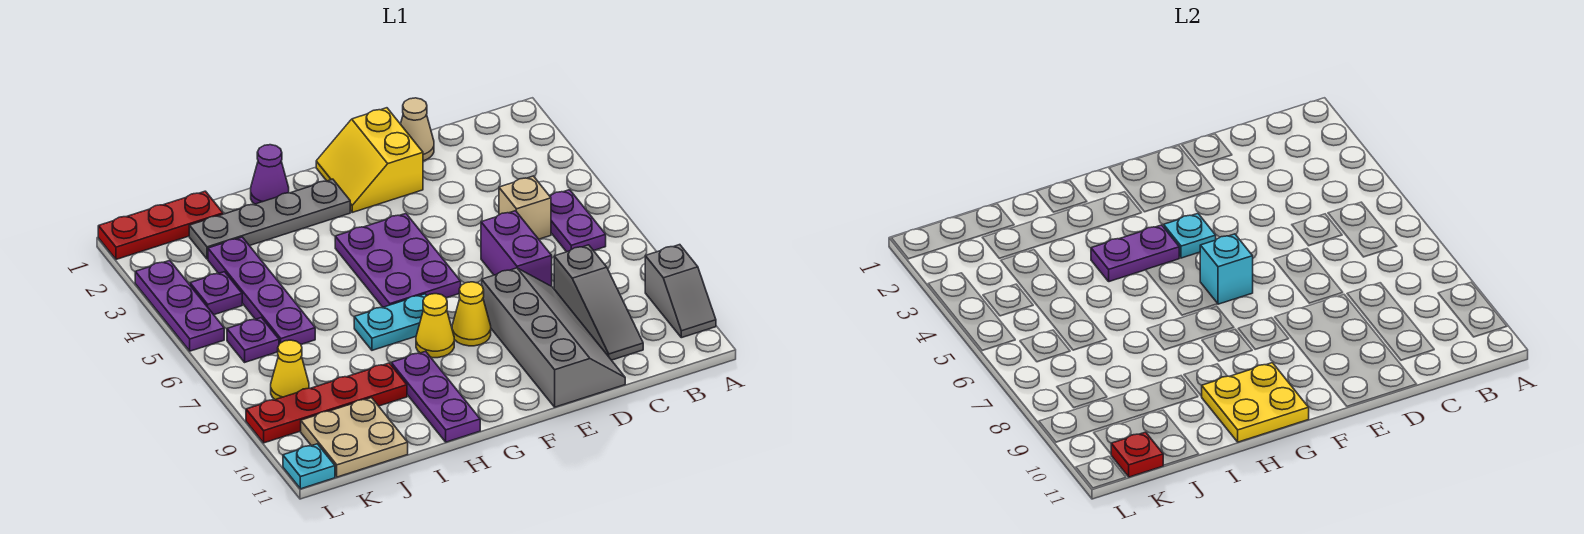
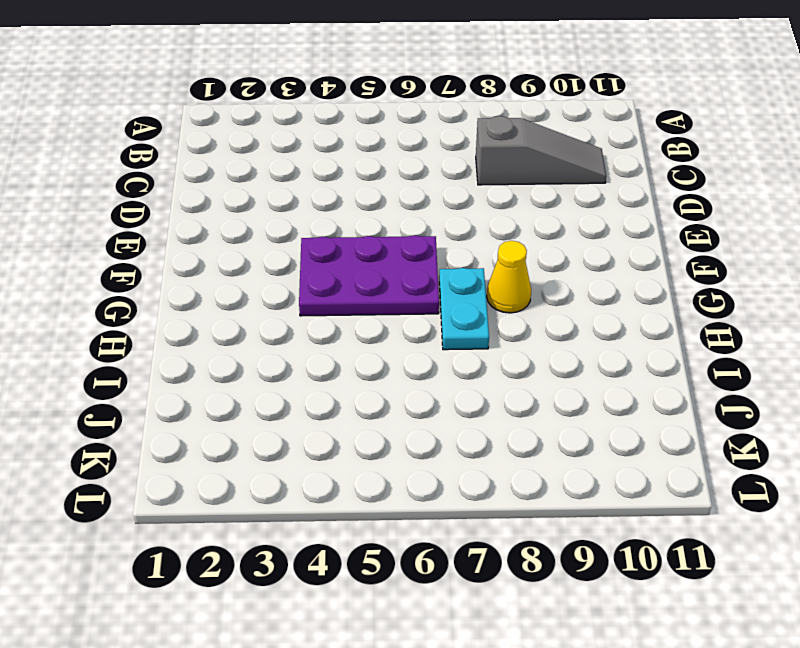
none -> grey 1x2 slope [645,245,716,338]
none -> purple 1x2 plate [550,190,606,252]
none -> tan 1x1 brick [499,176,551,239]

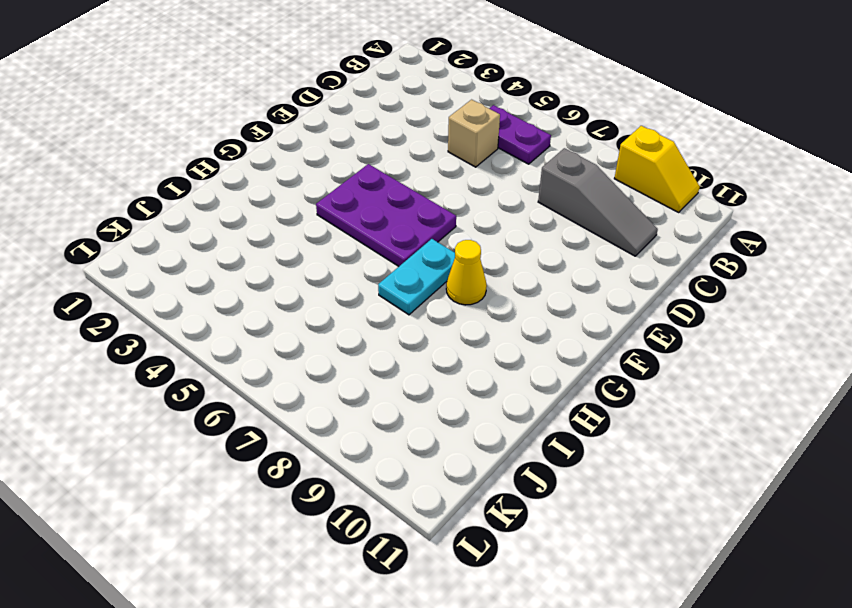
yellow 1x2 slope [614,126,700,212] -> grey 1x2 slope [645,245,716,338]
none -> tan 1x1 cone [401,98,434,161]
none -> purple 1x2 brick [481,211,552,286]
none -> grey 2x4 slope [482,268,625,407]

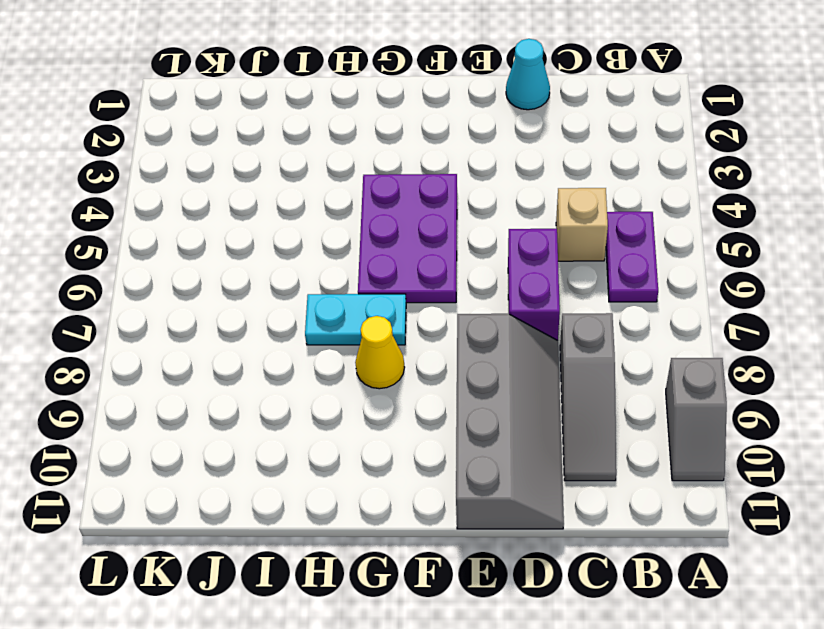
cyan 1x1 cone [506,39,550,110] -> tan 1x1 cone [401,98,434,161]
none -> yellow 2x2 slope [316,108,423,212]
none -> yellow 1x1 cone [452,282,491,346]
none -> grey 1x4 plate [189,179,350,259]

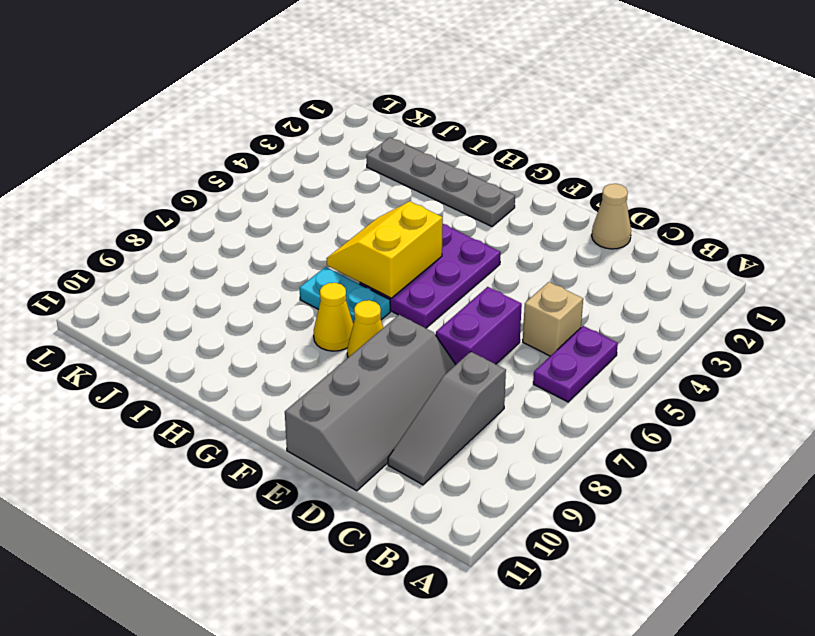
yellow 2x2 slope [326,201,443,298] -> yellow 2x2 slope moved to [316,108,423,212]
none -> grey 1x2 slope [645,245,716,338]
none -> purple 1x1 cone [251,145,289,204]
none -> purple 1x3 plate [391,351,480,442]

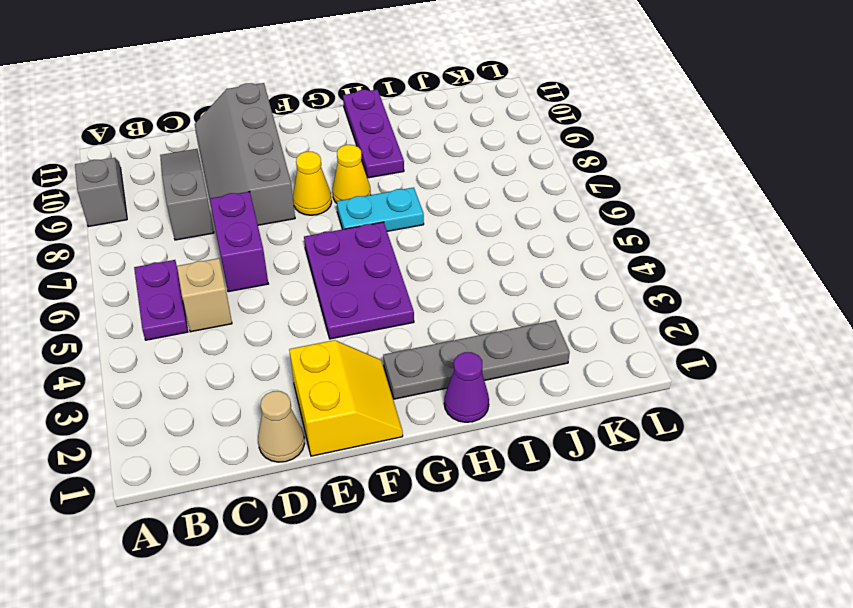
none -> red 1x4 plate [246,363,407,443]
none -> red 1x3 plate [98,191,223,259]
none -> purple 1x4 plate [208,237,315,344]

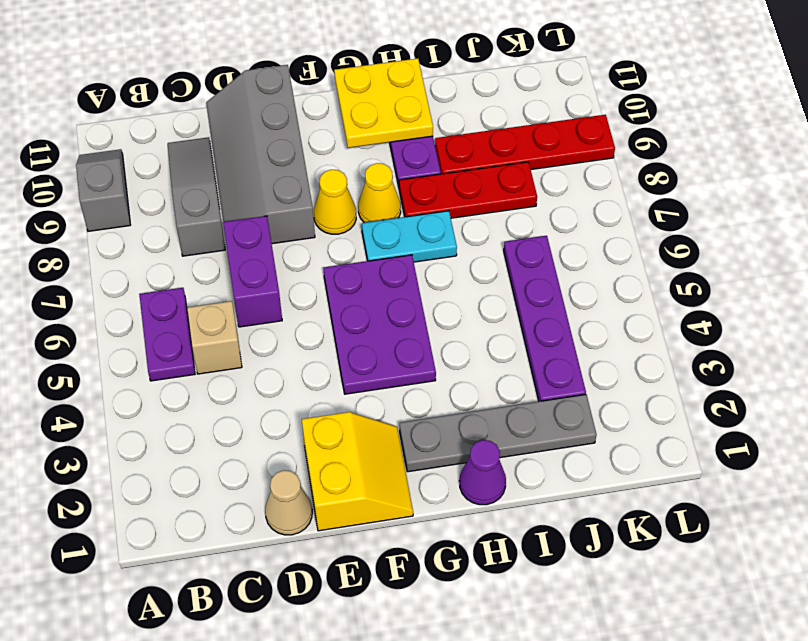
red 1x3 plate [399,162,537,218] -> red 1x3 plate moved to [98,191,223,259]
none -> tan 2x2 plate [301,398,408,477]
none -> purple 1x1 plate [190,272,242,315]
none -> purple 1x1 plate [227,318,279,362]

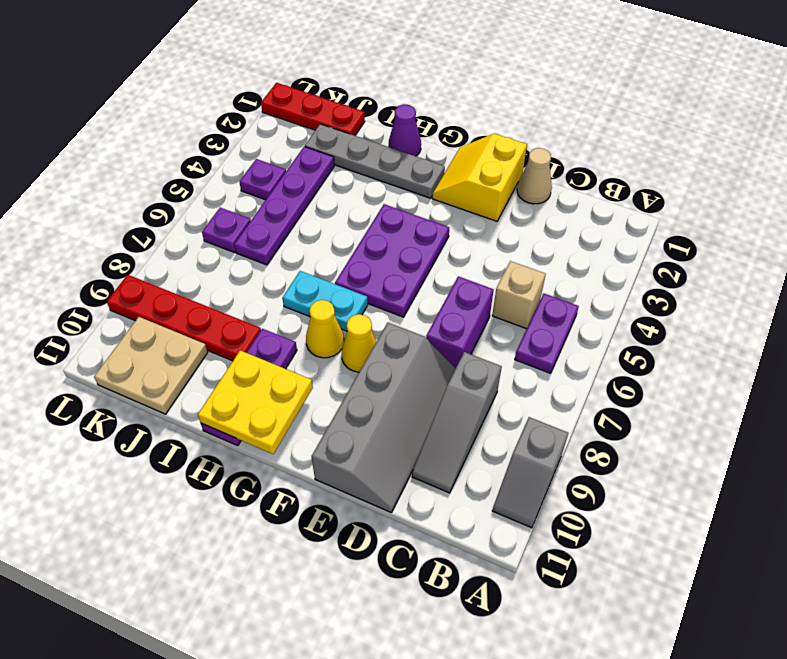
none -> yellow 1x1 cone [271,340,309,400]
none -> purple 1x3 plate [135,260,224,351]
none -> cyan 1x1 plate [283,444,335,489]

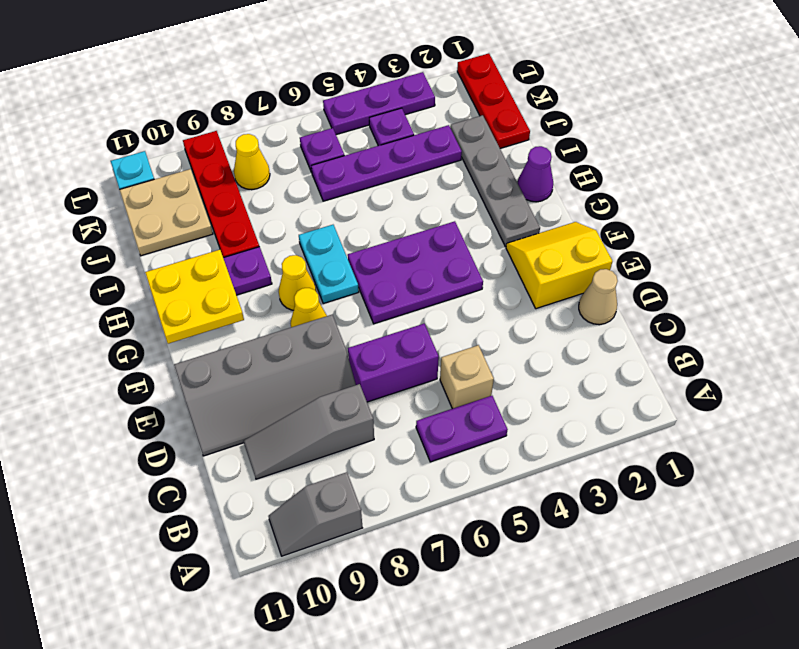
none -> cyan 1x1 plate [1164,214,1216,258]
none -> cyan 1x1 brick [1200,234,1253,304]
none -> purple 1x2 plate [1091,225,1179,282]

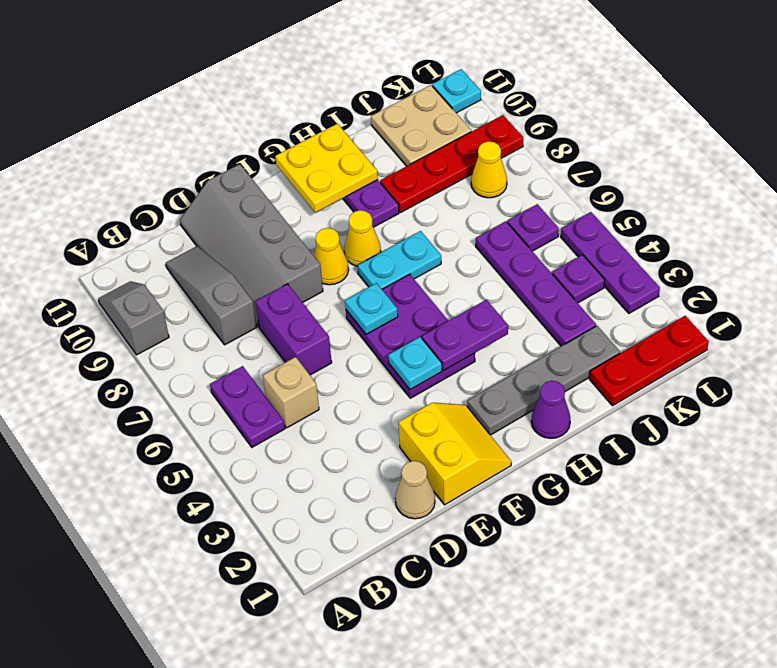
cyan 1x1 plate [345,283,398,334] -> cyan 1x1 brick [1200,234,1253,304]
none -> red 1x1 plate [1111,432,1164,477]

